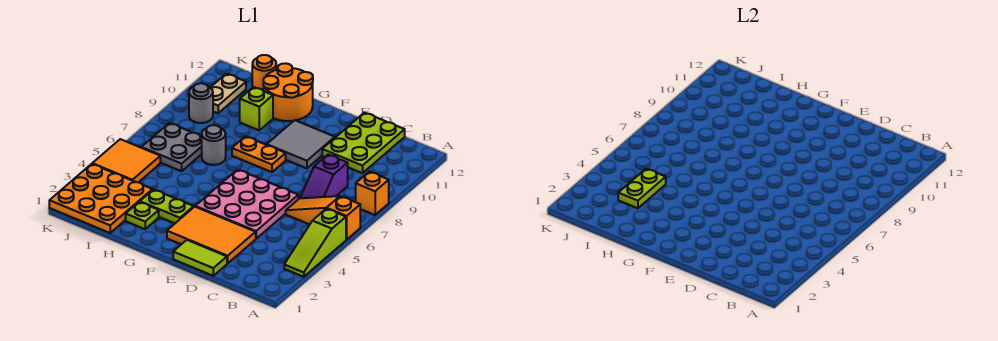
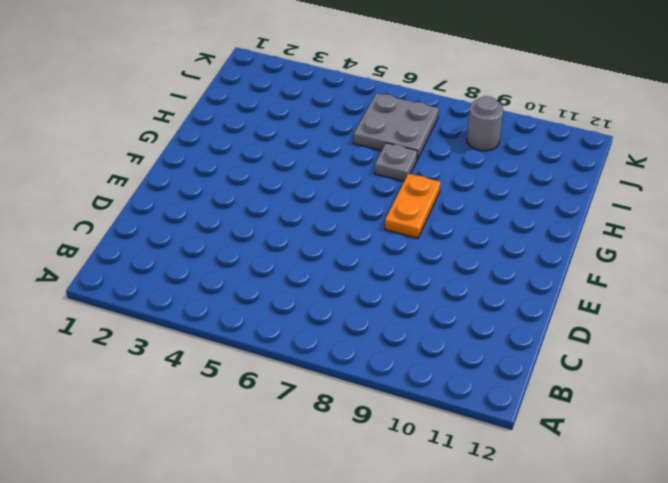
grey 1x1 plate [375,143,418,181] -> grey 1x1 round brick [202,125,226,165]
none -> lime 1x3 slope [284,209,346,277]
none -> orange 1x3 slope [286,196,360,240]
none -> orange 1x1 brick [356,172,389,215]

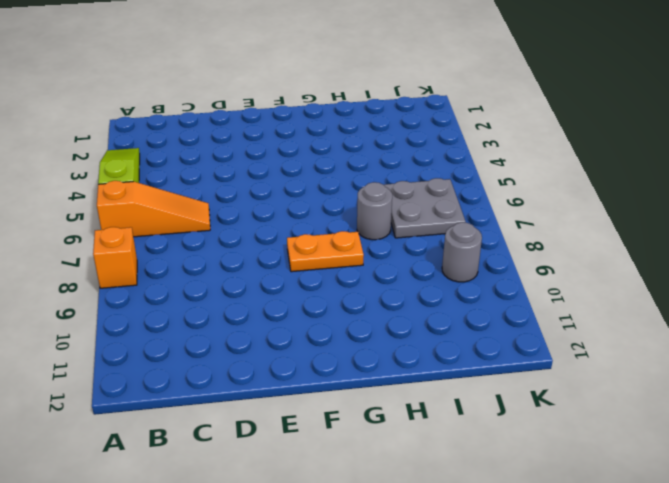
none -> purple 1x2 slope [300,155,348,198]
none -> lime 2x3 plate [322,113,405,173]
none -> lime 1x2 tile [173,240,227,276]

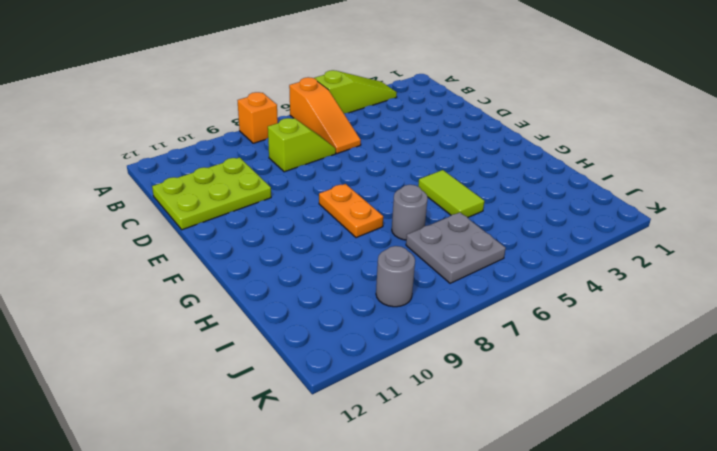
lime 1x2 slope [268,118,336,172] -> purple 1x2 slope [300,155,348,198]
lime 1x2 tile [418,170,484,217] -> lime 1x2 tile moved to [173,240,227,276]
none -> orange 2x3 tile [167,207,256,263]
none -> pink 3x3 plate [195,170,298,239]
none -> grey 2x2 tile [267,120,335,168]

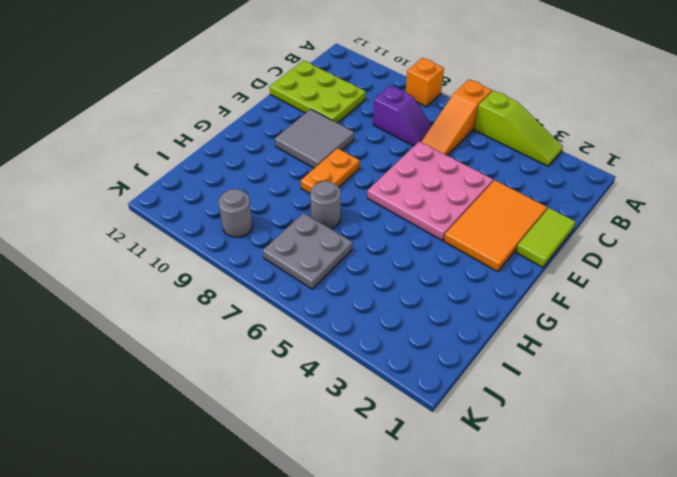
none -> lime 1x2 plate [140,190,194,223]
none -> orange 2x2 round brick [263,63,313,121]
none -> lime 1x1 plate [126,202,159,229]

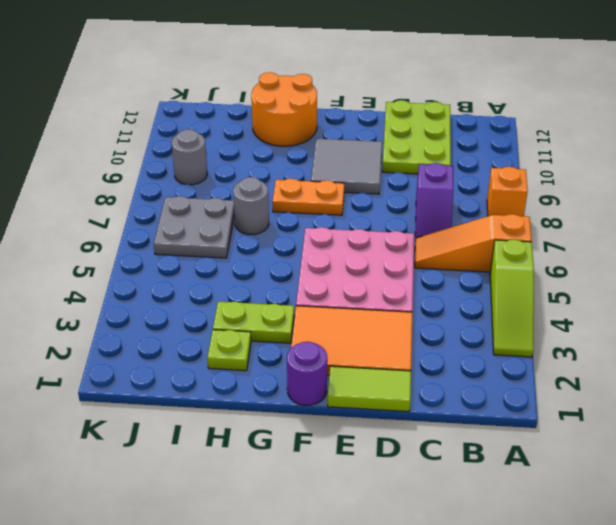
purple 1x1 round brick [287,342,327,405] -> none
none -> lime 1x1 brick [240,87,273,130]
none -> orange 3x3 plate [49,164,152,233]
none -> orange 1x1 round brick [252,55,276,91]

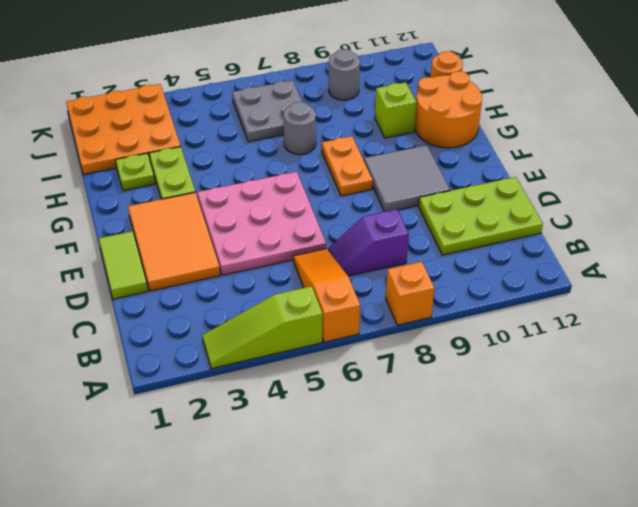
none -> orange 2x2 tile [92,139,160,182]
none -> tan 1x2 plate [210,74,246,113]
none -> lime 1x2 plate [618,169,666,208]

